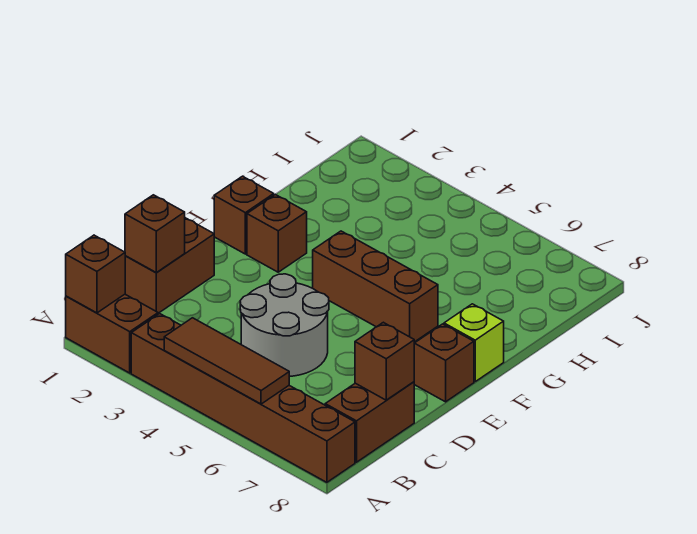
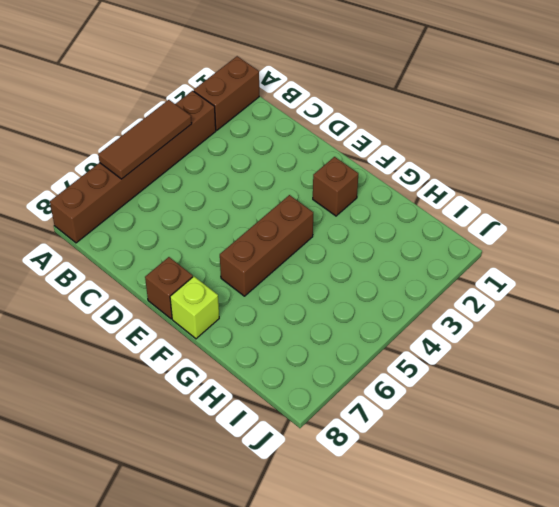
none -> brown 1x2 brick [325,382,414,462]
none -> brown 1x2 brick [125,218,214,313]
none -> grey 2x2 round brick [240,274,329,376]

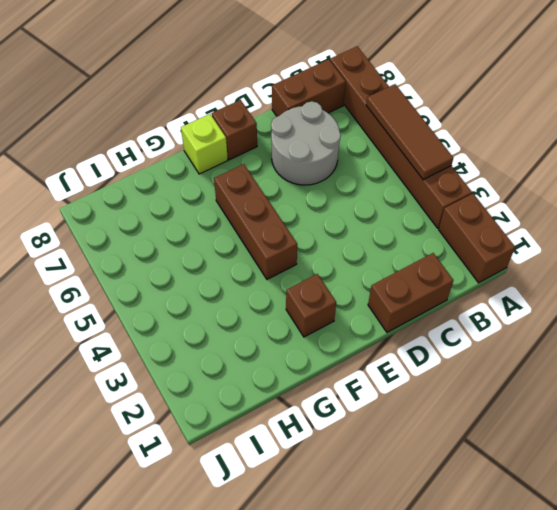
grey 2x2 round brick [271,101,341,185] -> grey 2x2 round brick moved to [240,274,329,376]
none -> brown 1x1 brick [214,176,274,254]
none -> brown 1x1 brick [66,235,125,313]
none -> brown 1x1 brick [125,195,185,272]

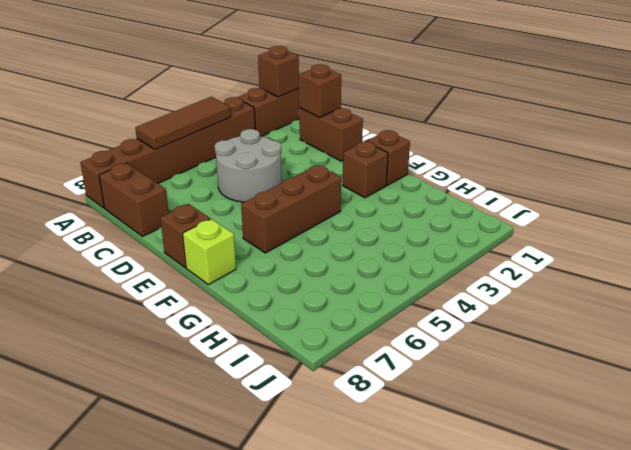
none -> brown 1x1 brick [355,322,414,400]

